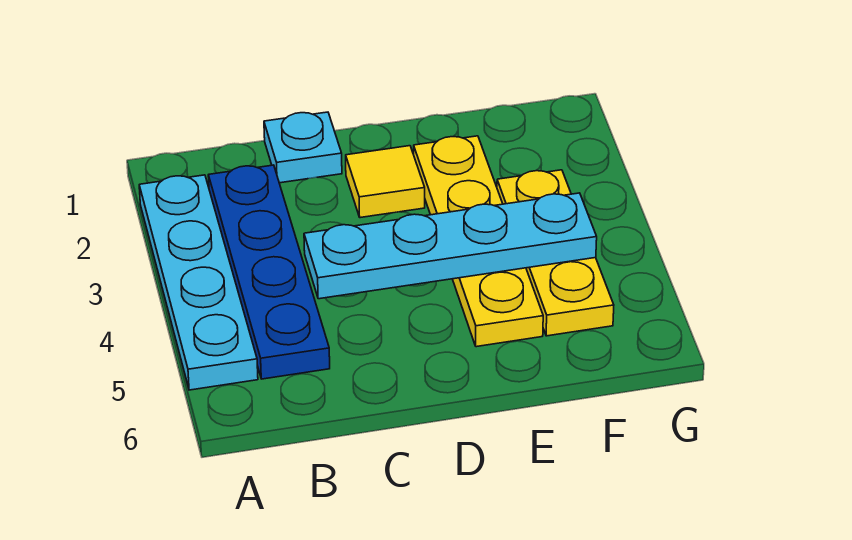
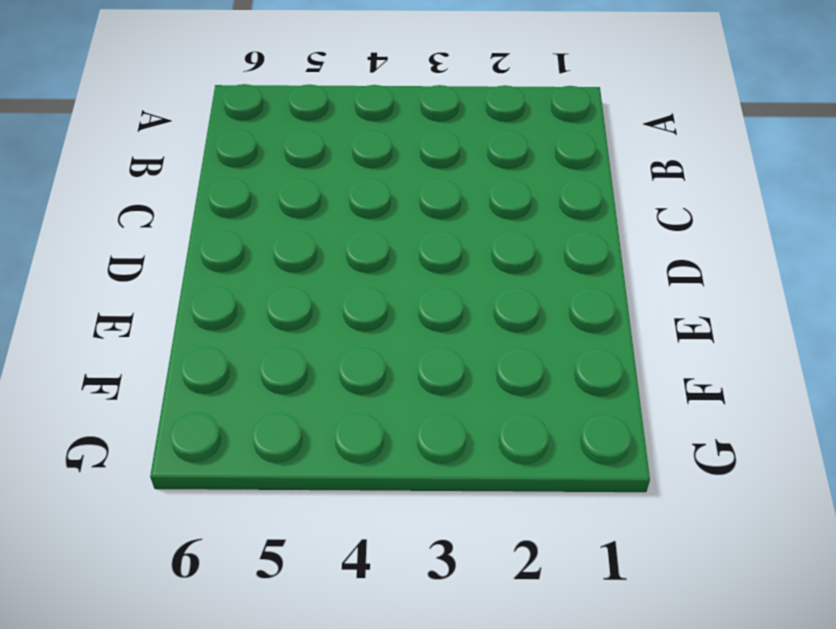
none -> cyan 1x4 plate [139,175,258,390]
none -> blue 1x4 plate [208,165,330,379]

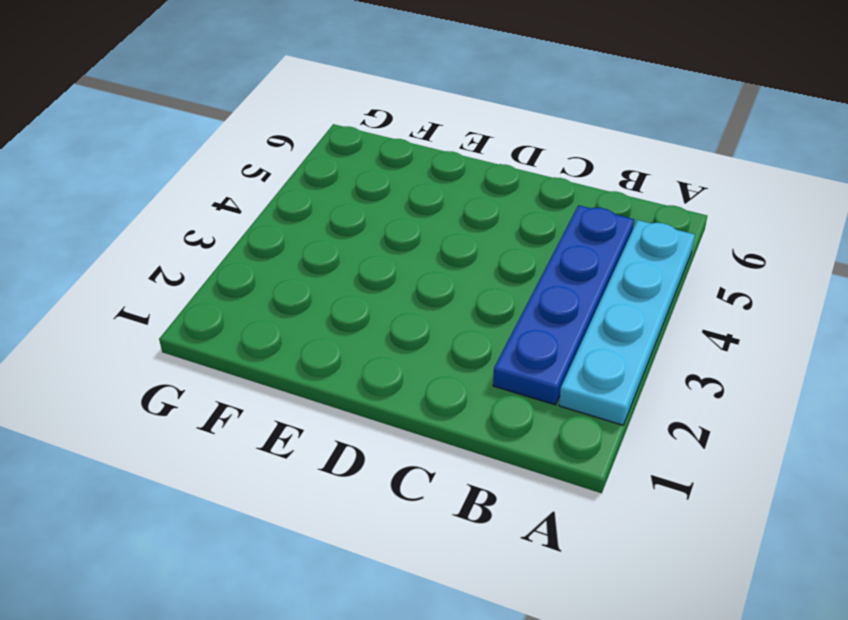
none -> cyan 1x1 plate [264,112,342,183]
none -> yellow 1x1 tile [346,146,425,218]

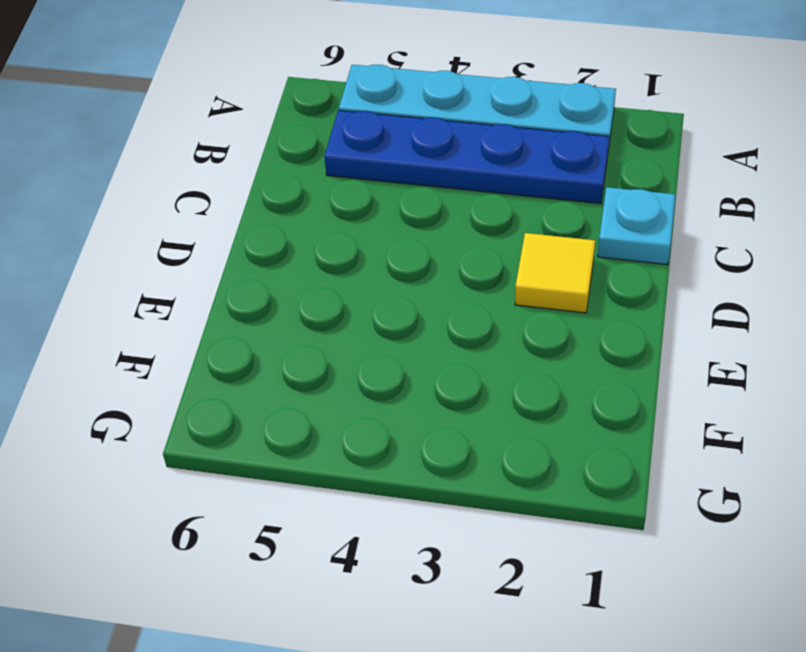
none -> yellow 1x4 plate [414,136,543,347]
none -> yellow 1x3 plate [497,170,614,336]

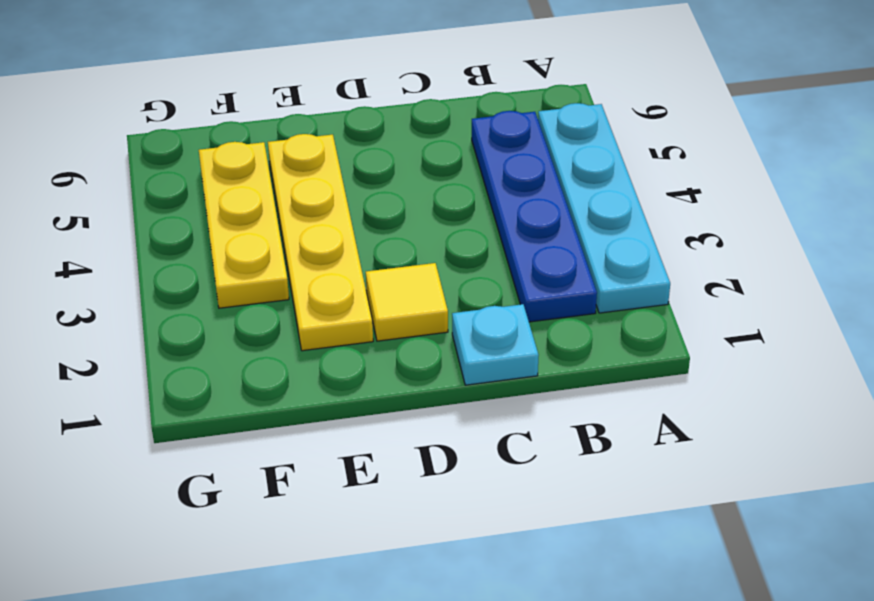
none -> cyan 1x4 plate [304,193,597,299]

